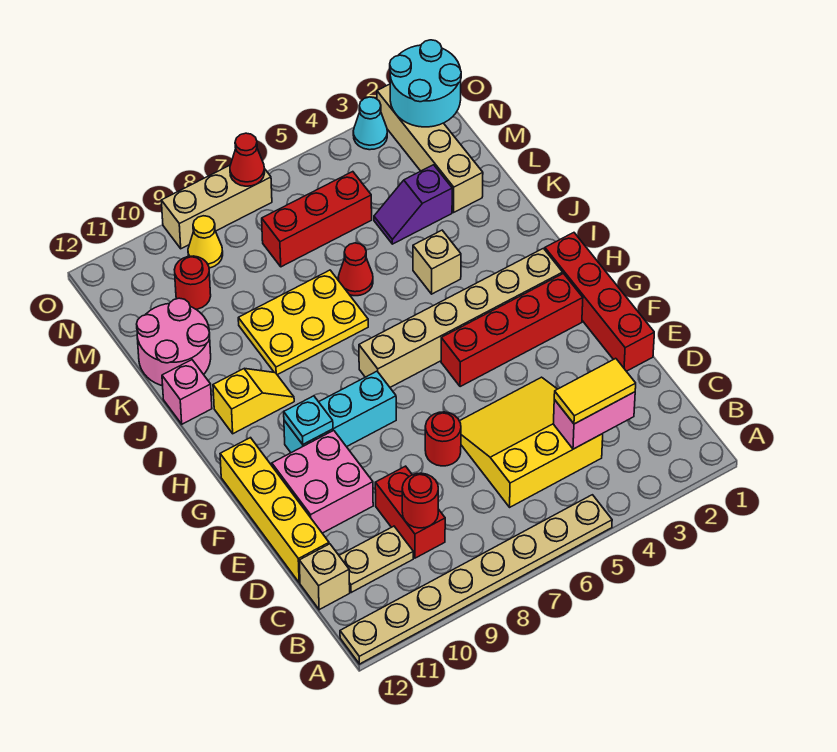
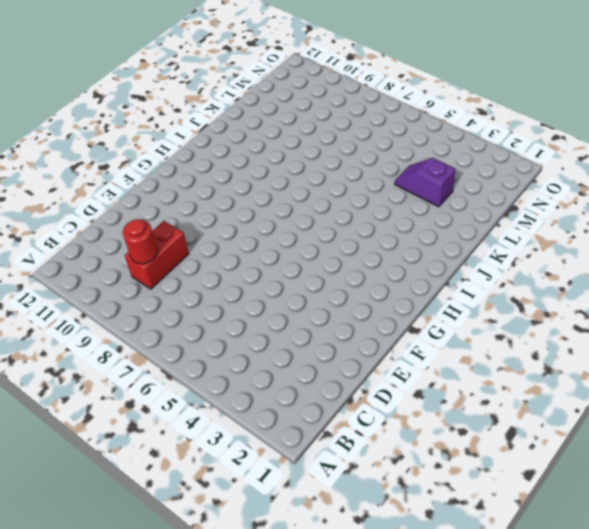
none -> tan 1x8 plate [340,495,612,664]
none -> yellow 3x3 slope [460,377,603,507]
none -> tan 1x2 plate [339,526,413,592]
none -> tan 1x1 brick [299,544,350,610]

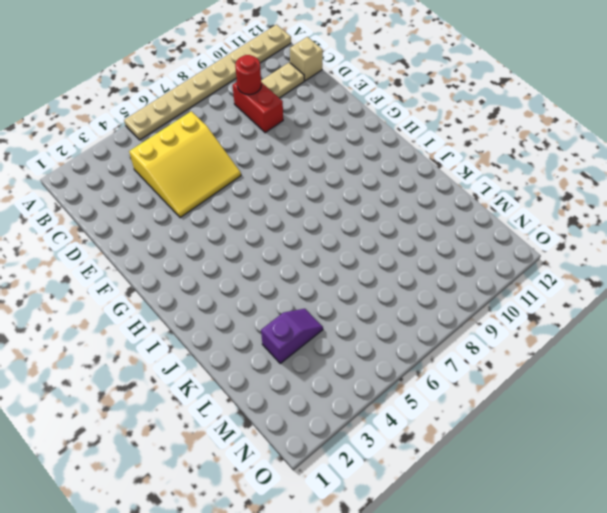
none -> yellow 1x4 brick [220,438,329,583]
none -> red 1x4 brick [545,233,654,371]
none -> red 1x1 round brick [425,412,461,466]
none -> pink 2x2 brick [272,430,373,533]

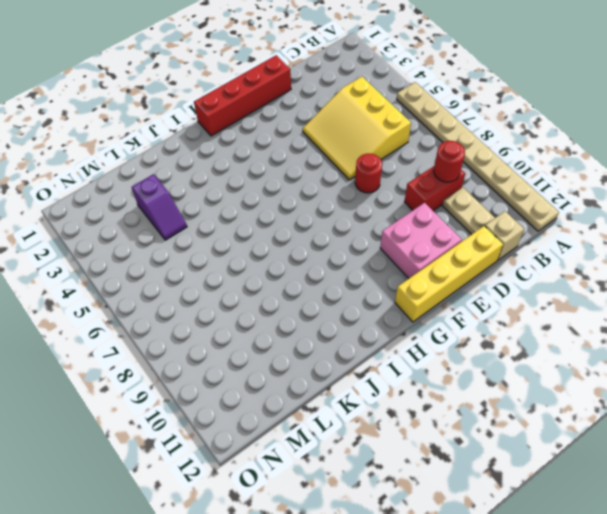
none -> red 1x4 brick [441,274,583,387]
none -> cyan 1x3 brick [284,371,396,453]
none -> tan 1x6 brick [359,248,563,387]
none -> yellow 1x2 slope [213,368,294,434]

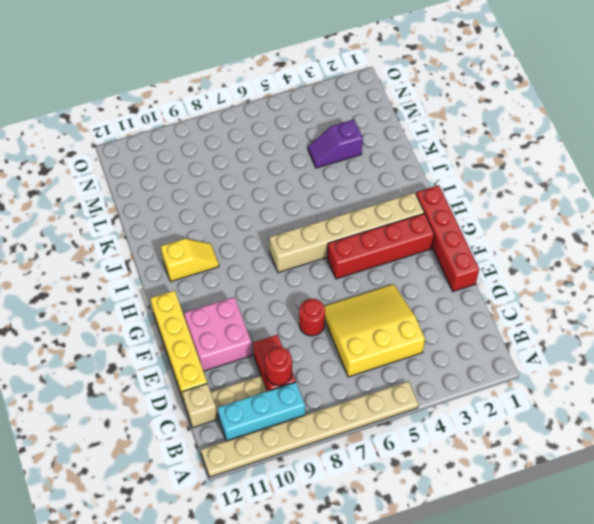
cyan 1x3 brick [218,382,305,441] -> cyan 1x3 brick moved to [284,371,396,453]
none -> tan 1x1 brick [413,230,461,294]
none -> yellow 2x3 plate [238,270,368,375]
none -> pink 1x1 brick [162,360,212,424]
none -> red 1x1 cone [338,243,373,296]

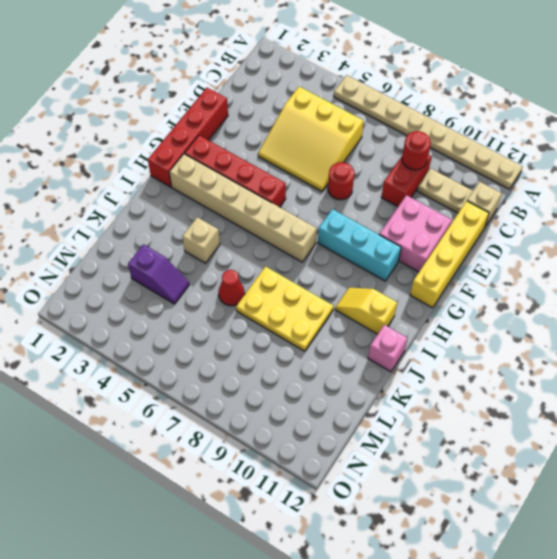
none -> pink 2x2 round brick [137,298,211,386]
none -> tan 1x4 brick [377,84,483,212]
none -> red 1x3 brick [262,172,372,267]
none -> red 1x1 round brick [174,256,211,309]

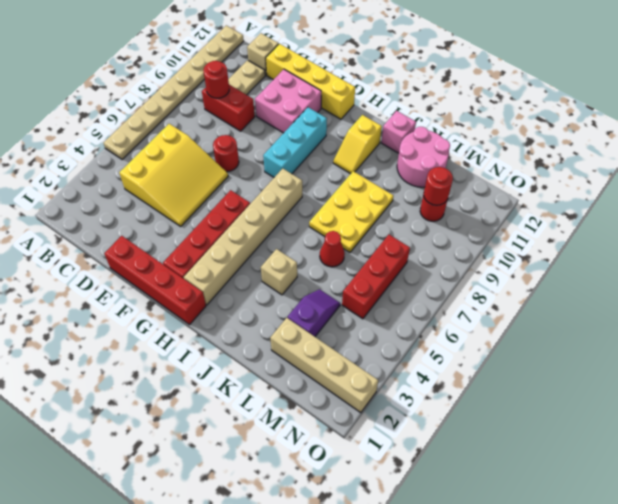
red 1x1 round brick [424,167,453,205] -> none
none -> yellow 1x1 cone [188,216,223,268]
none -> cyan 1x1 cone [353,97,387,150]
none -> tan 1x3 brick [161,165,272,249]
none -> pink 1x2 brick [554,392,635,449]

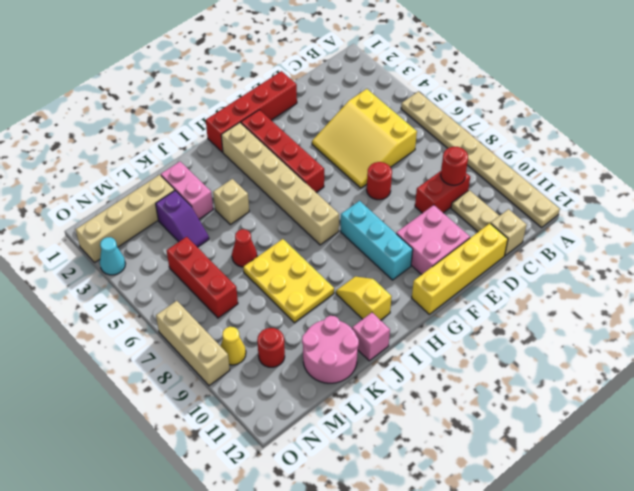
pink 1x2 brick [161,162,213,219] -> pink 1x2 brick moved to [554,392,635,449]
none -> cyan 1x1 plate [284,396,333,444]
none -> cyan 2x2 round brick [390,40,461,127]
none -> red 1x1 cone [230,133,265,186]
none -> yellow 1x2 tile [554,358,636,424]

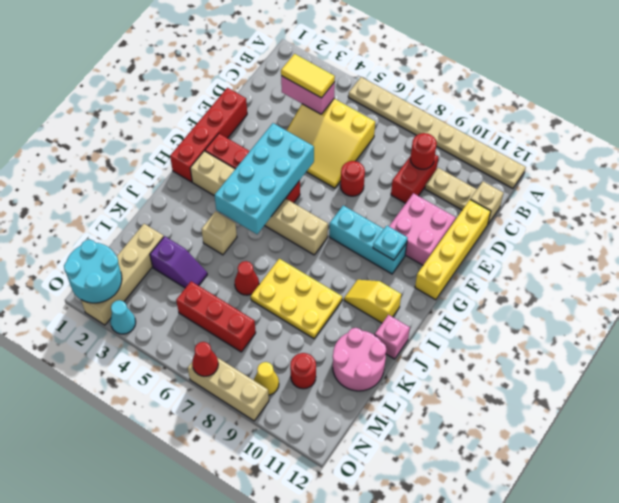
cyan 2x4 brick [214,123,314,234] -> none

